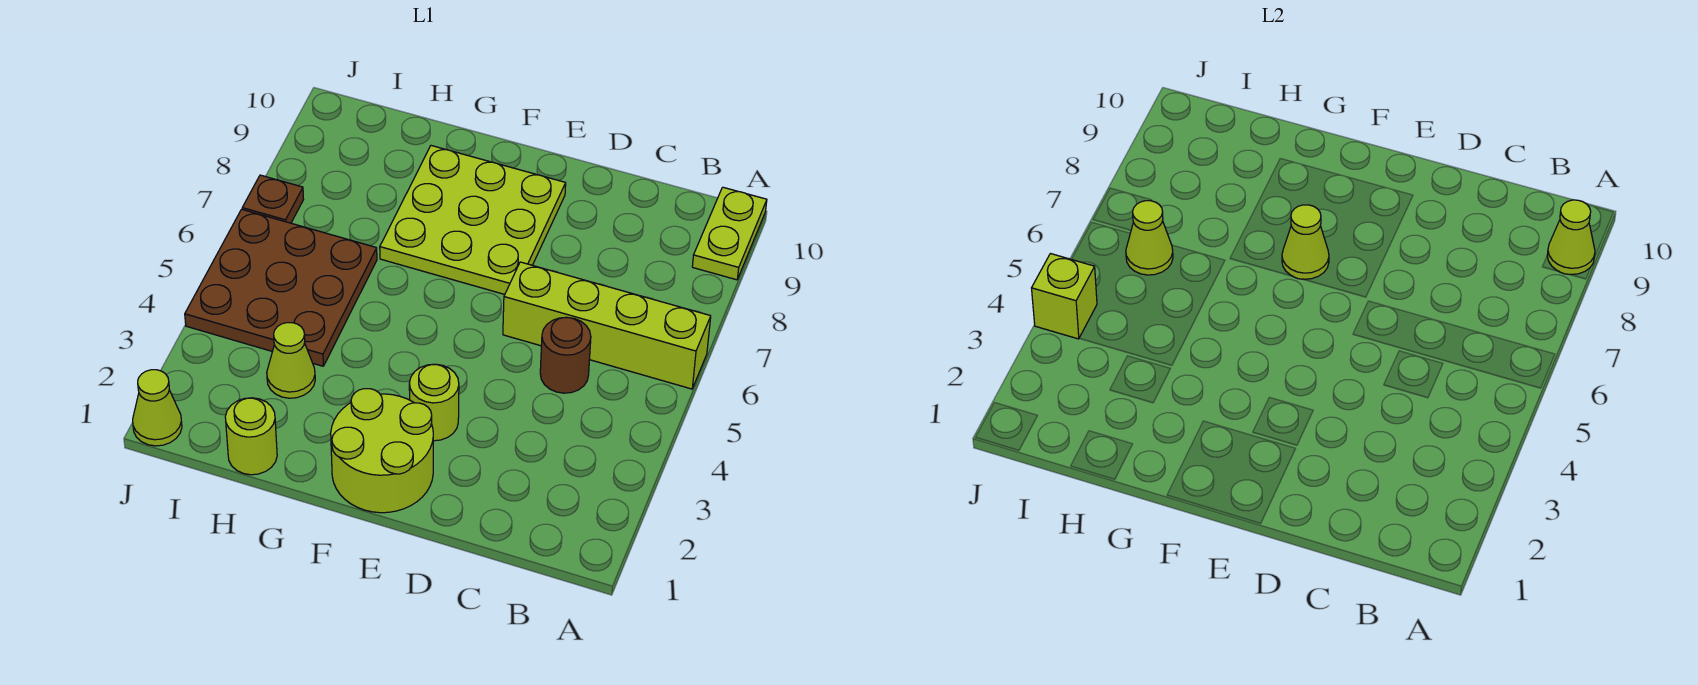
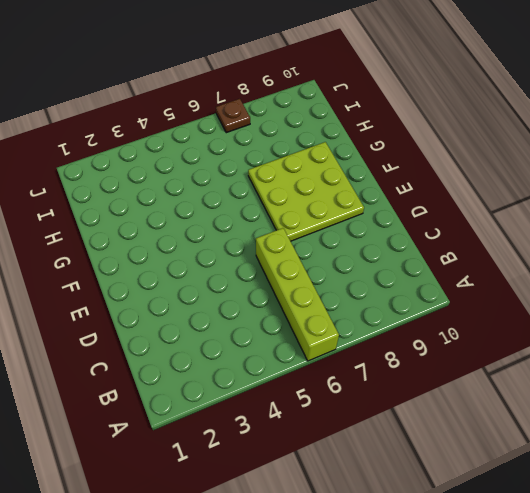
none -> lime 1x2 plate [692,187,767,280]
none -> brown 1x1 round brick [540,317,591,393]
none -> lime 2x2 round brick [331,389,433,513]

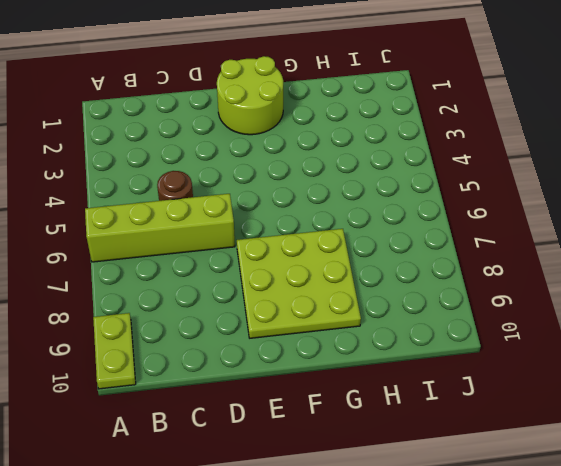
none -> lime 1x1 round brick [409,364,459,441]
none -> lime 1x1 round brick [225,398,277,475]
none -> lime 1x1 cone [267,323,315,398]

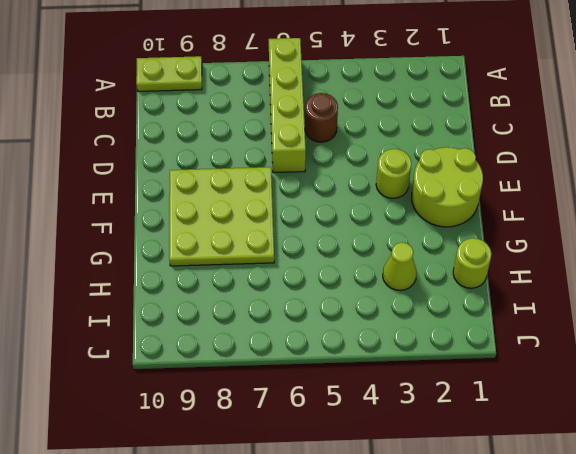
none -> brown 3x3 plate [185,209,377,366]
none -> lime 1x1 cone [133,370,182,446]
none -> brown 1x1 plate [242,175,304,223]

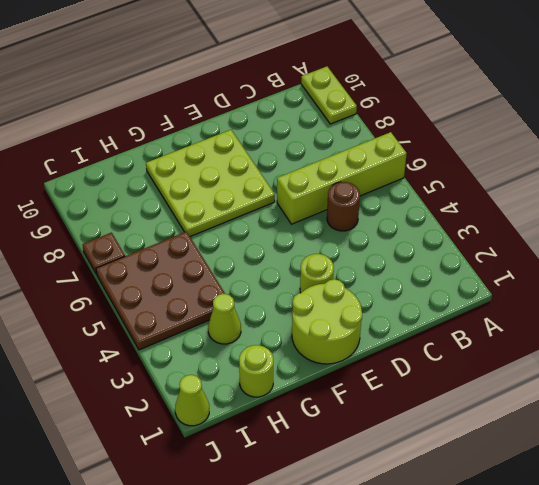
none -> lime 1x1 cone [1547,200,1595,274]
none -> lime 1x1 cone [1282,205,1329,279]
none -> lime 1x1 cone [1126,201,1173,275]

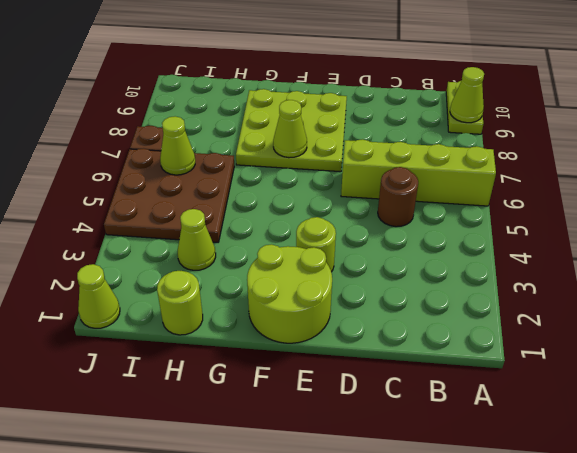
none -> lime 1x1 brick [1032,254,1097,339]

